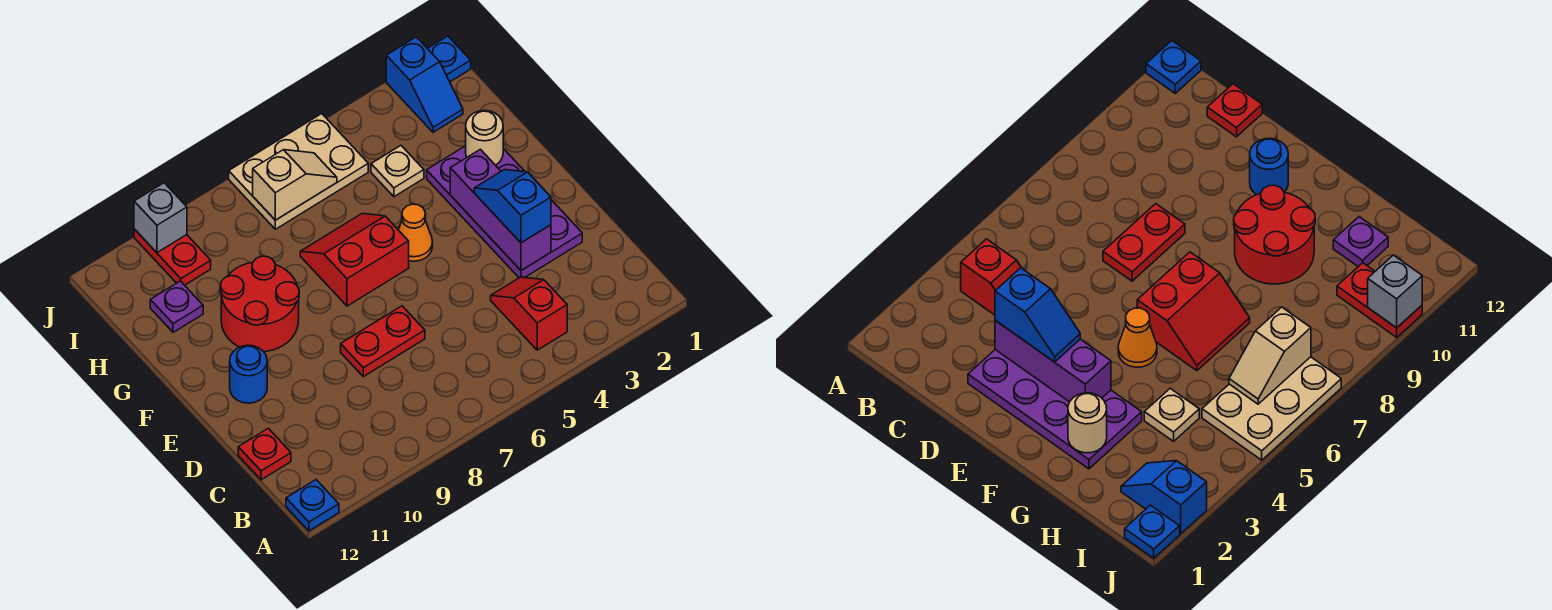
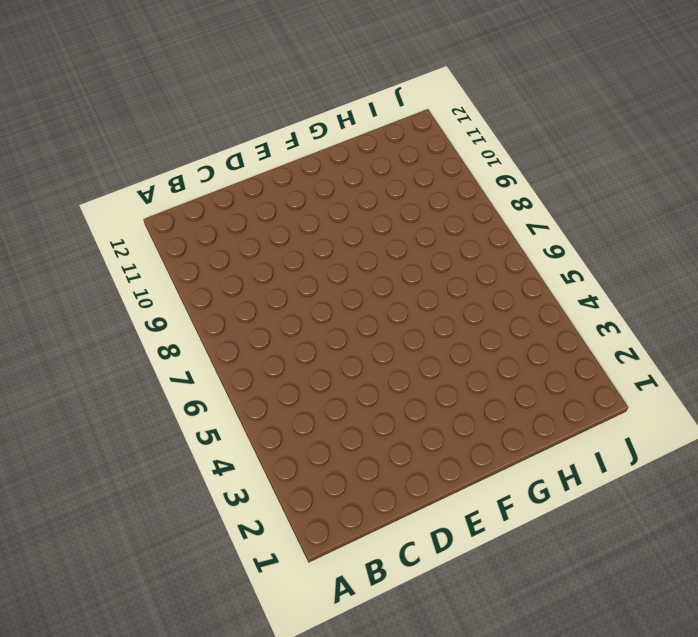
none -> blue 1x1 plate [286,480,339,531]
none -> red 1x2 slope [491,277,567,350]
none -> red 1x1 plate [238,428,291,480]

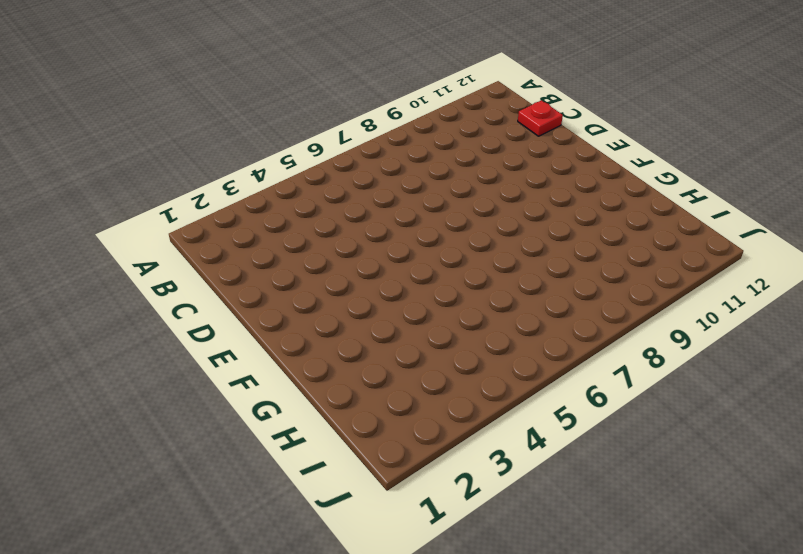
none -> blue 1x1 plate [286,480,339,531]
none -> red 1x2 slope [491,277,567,350]
none -> purple 2x4 plate [427,146,582,278]

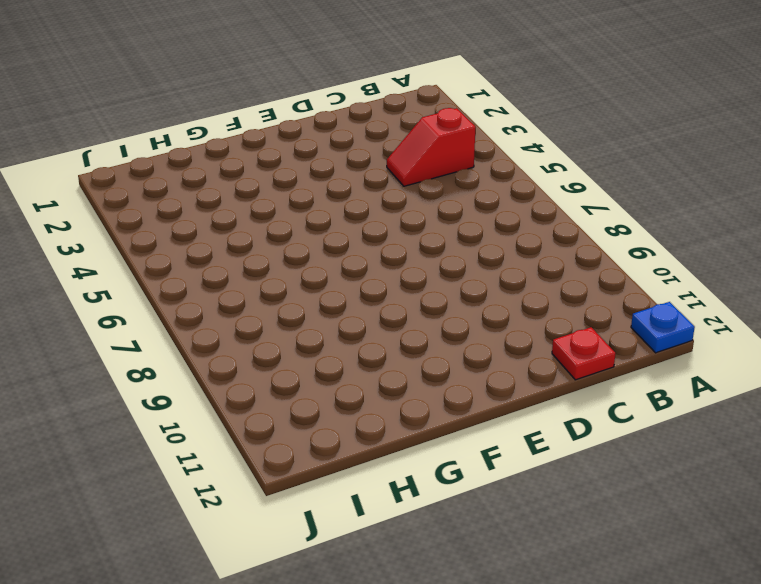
none -> purple 2x4 plate [427,146,582,278]
none -> red 1x2 plate [341,306,425,377]
none -> blue 1x1 round brick [230,345,267,403]

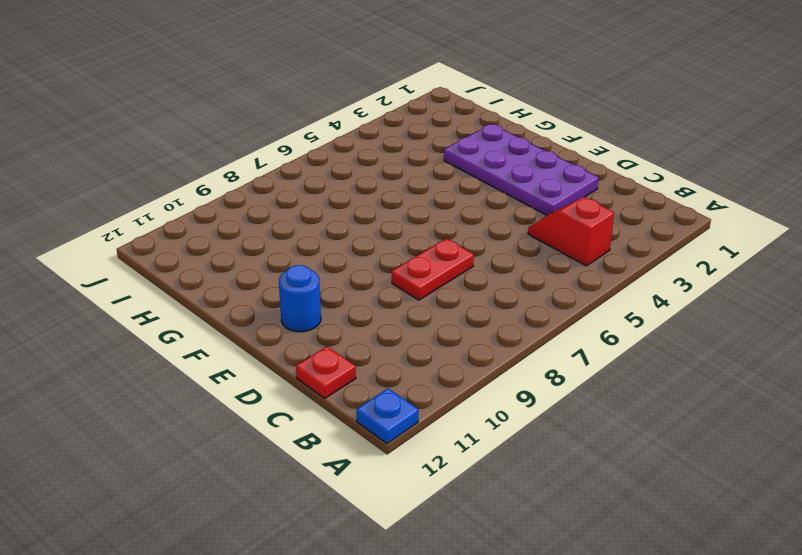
none -> orange 1x1 cone [399,204,433,261]
none -> red 2x2 slope [300,213,409,306]
none -> red 2x2 round brick [220,256,299,352]

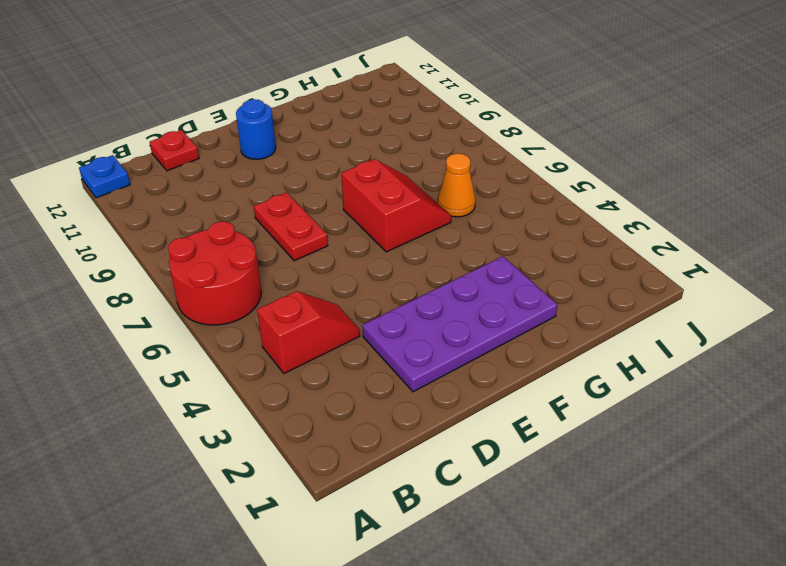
red 2x2 round brick [168,221,261,325] -> red 2x2 round brick moved to [220,256,299,352]
orange 1x1 cone [438,153,476,217] -> orange 1x1 cone moved to [399,204,433,261]
none -> tan 1x1 plate [371,146,424,197]
none -> purple 1x1 plate [150,281,203,332]
none -> blue 1x2 slope [386,37,463,132]

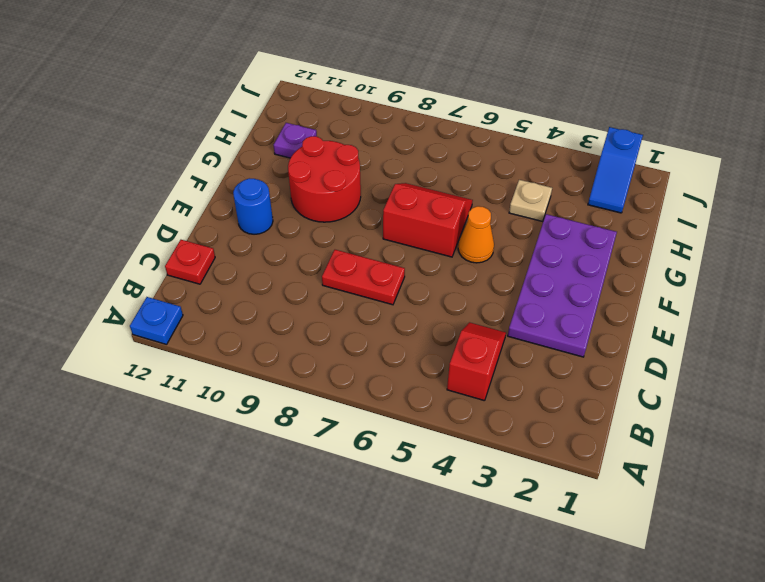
none -> tan 2x3 plate [229,114,368,229]
none -> red 1x2 plate [134,229,211,285]
none -> blue 1x1 plate [427,36,471,82]

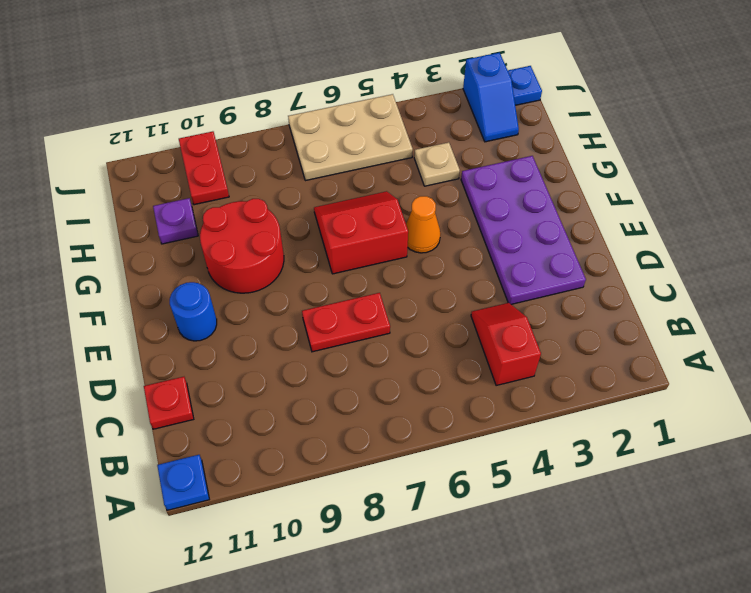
none -> purple 1x3 brick [450,149,551,270]
none -> tan 1x1 round brick [466,110,503,165]
none -> tan 1x2 slope [253,150,337,220]

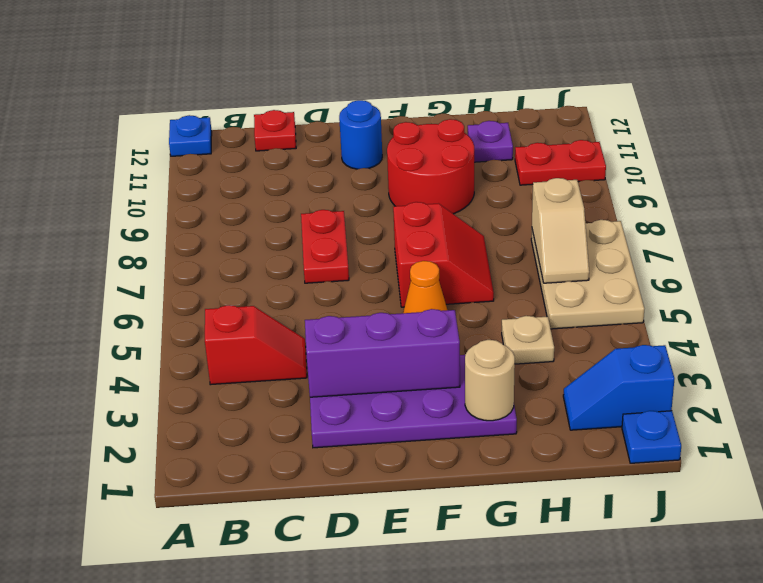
none -> grey 1x1 brick [134,183,187,253]
none -> blue 1x2 slope [474,170,551,243]

